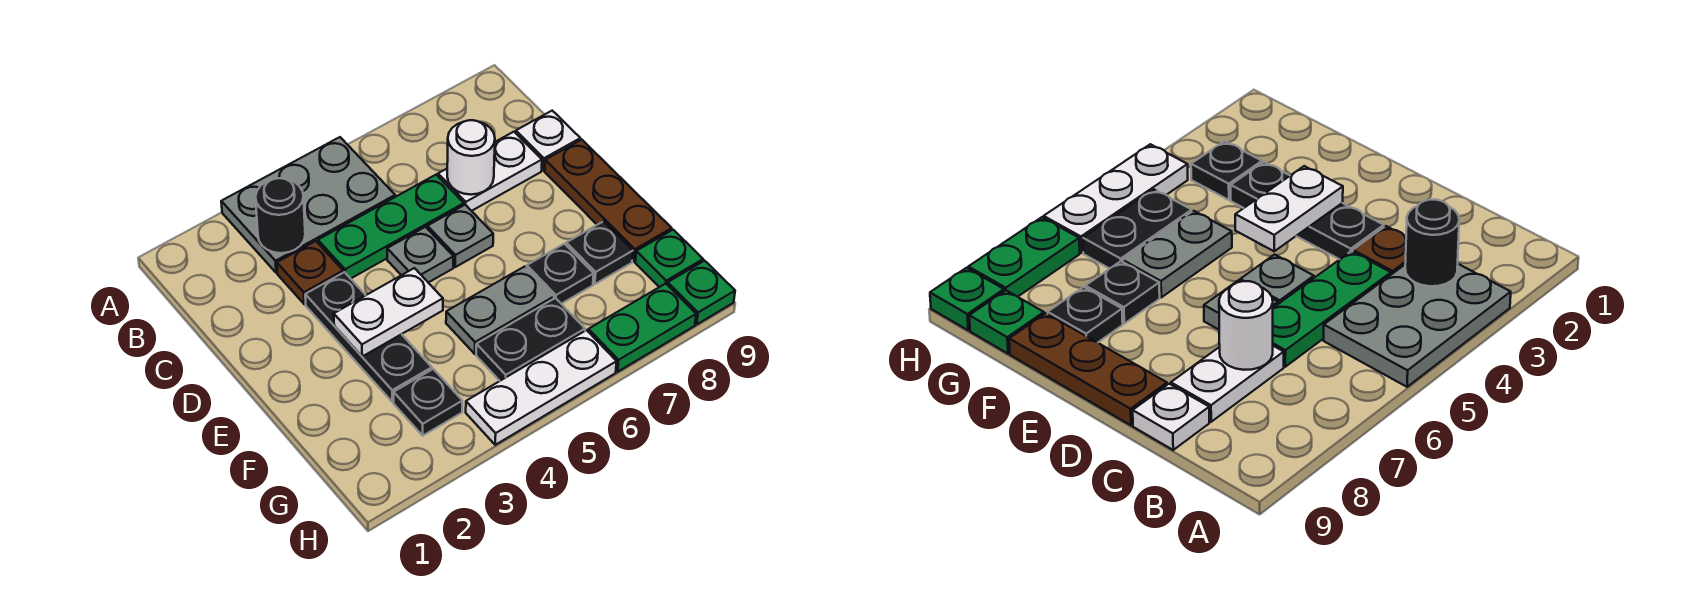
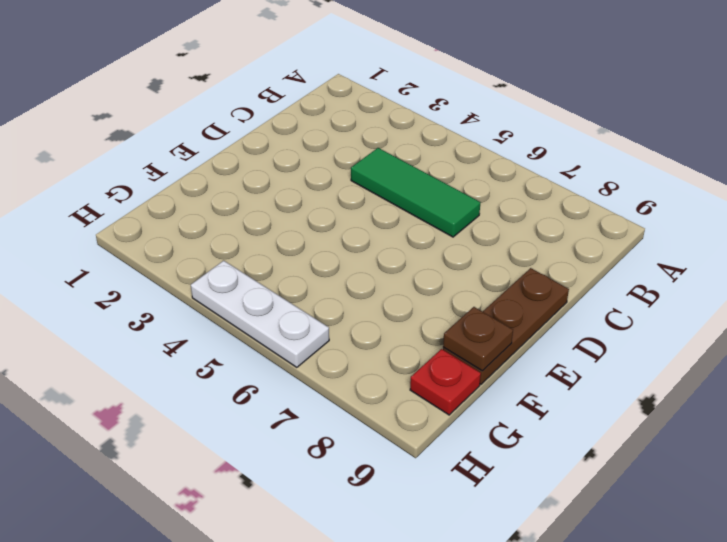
green 1x3 tile [351,148,480,237] -> green 1x3 plate [318,175,464,279]
brown 1x1 plate [443,307,513,371] -> brown 1x1 plate moved to [277,241,343,304]
red 1x1 plate [410,349,481,415] -> green 1x1 plate [635,230,703,287]
none -> grey 2x3 plate [221,137,395,273]
none -> white 1x2 plate [438,132,542,211]
none -> white 1x1 plate [516,111,580,170]

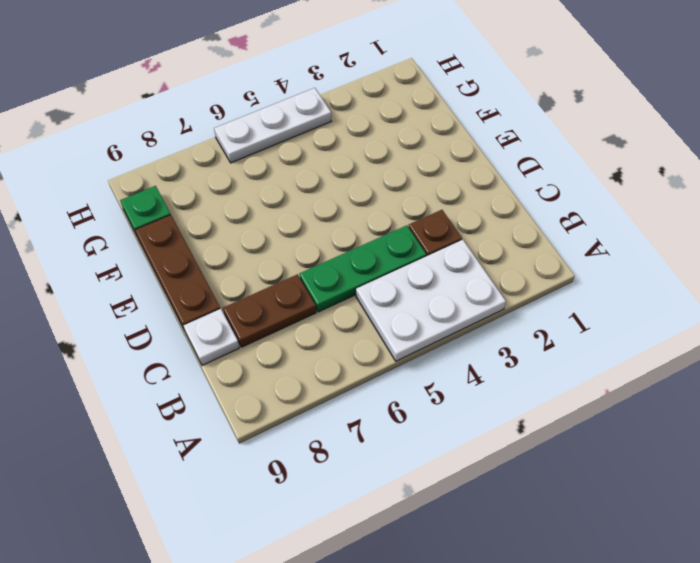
white 2x3 plate [356,240,506,361] -> grey 2x3 plate [221,137,395,273]
brown 1x2 plate [223,274,316,347] -> white 1x2 plate [438,132,542,211]
none -> black 1x3 plate [305,272,432,402]
none -> grey 1x1 plate [387,227,454,283]
none -> grey 1x1 plate [427,205,493,267]

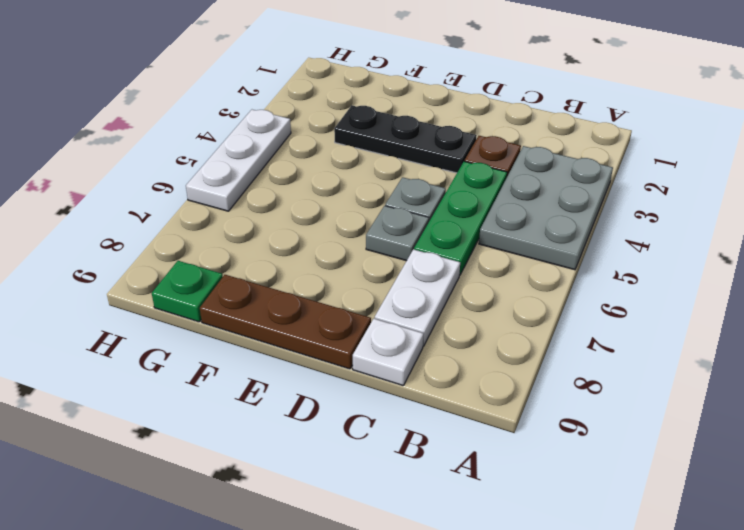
none -> grey 1x2 plate [446,267,554,354]
none -> black 1x1 plate [527,244,594,304]
none -> black 1x1 plate [566,221,633,284]

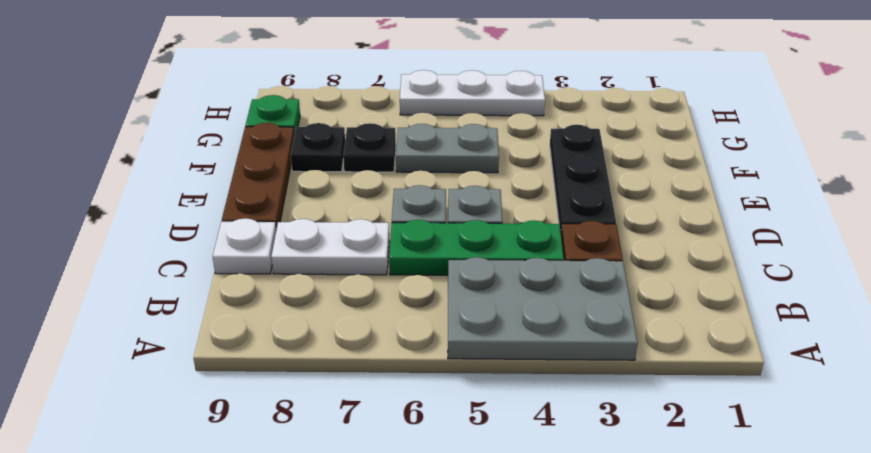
none -> black 1x1 plate [394,369,462,435]
none -> black 1x2 plate [476,298,585,381]
none -> green 1x2 plate [588,284,696,372]

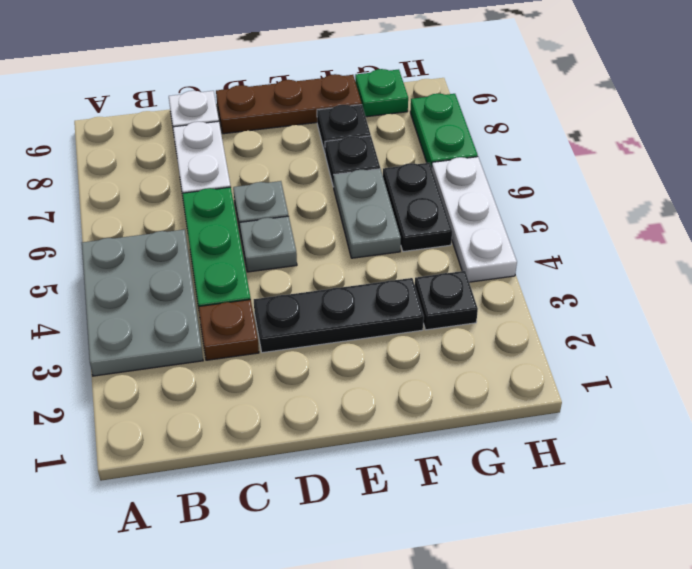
none -> green 1x1 plate [668,261,735,324]
none -> black 1x1 round brick [256,178,305,253]
none -> white 1x1 round brick [447,120,495,195]

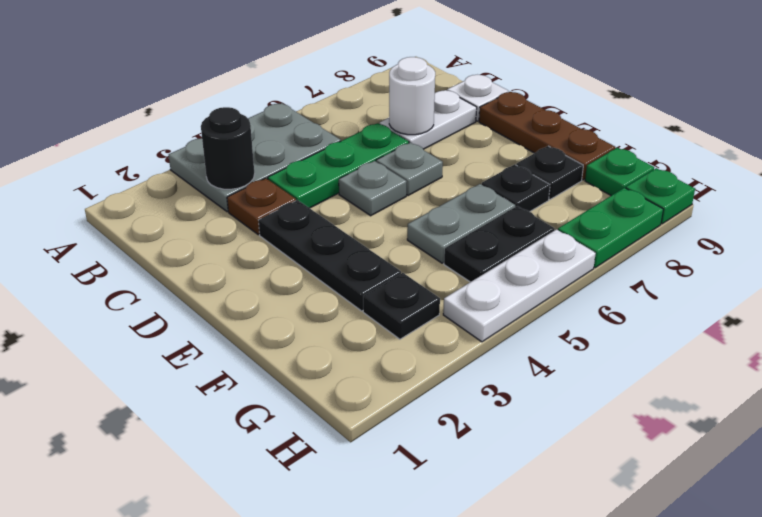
none -> white 1x2 plate [334,268,443,356]

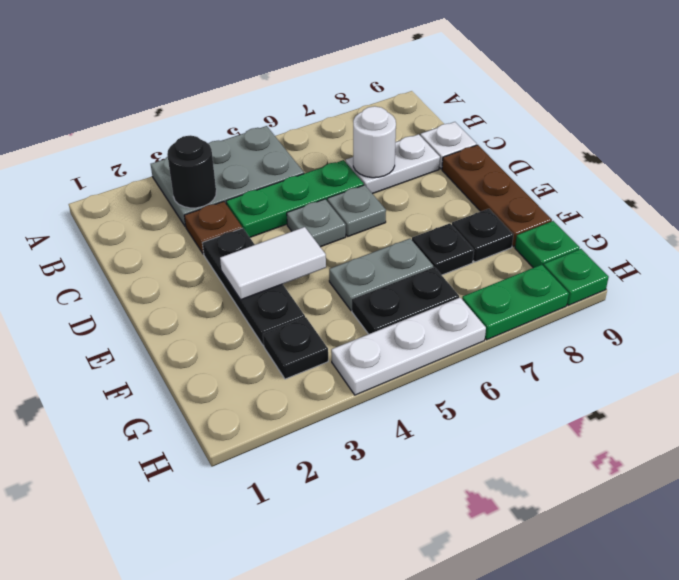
white 1x2 tile [220,227,326,300] -> white 1x2 plate [334,268,443,356]

